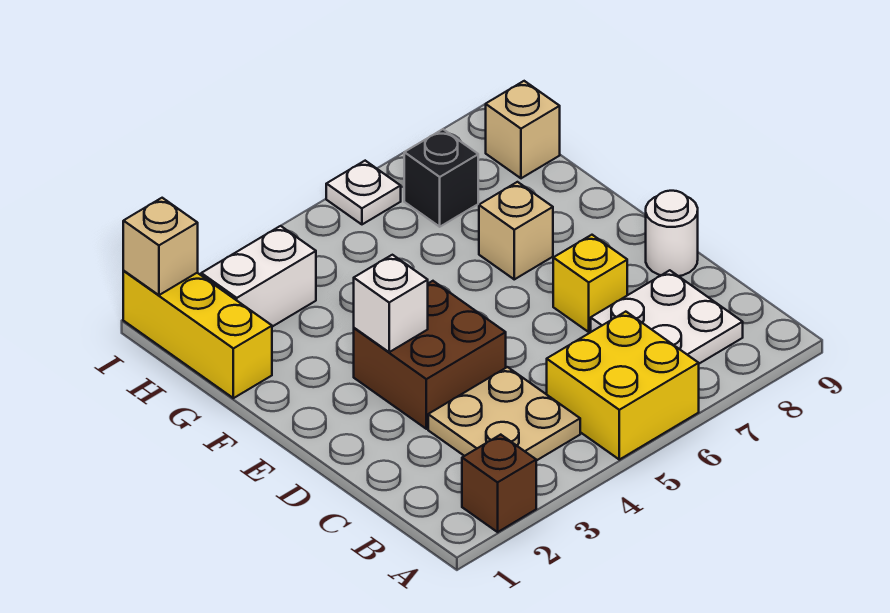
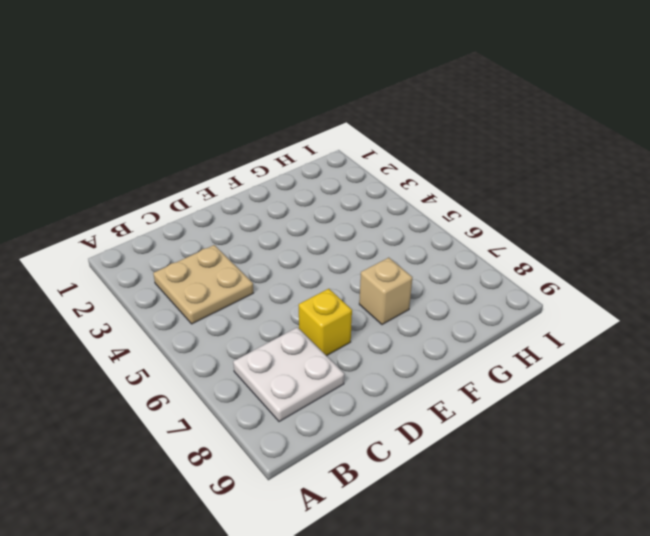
none -> brown 1x1 brick [462,435,536,532]
none -> yellow 2x2 brick [547,312,699,460]
none -> brown 2x2 brick [354,281,506,429]

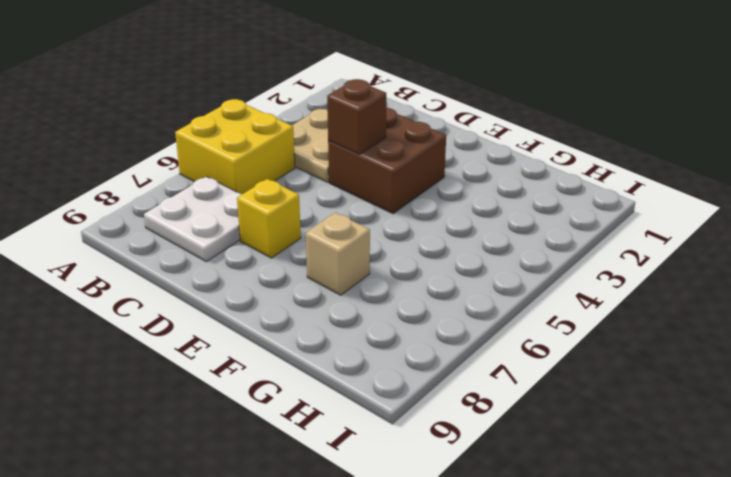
brown 1x1 brick [327,79,386,154] -> brown 1x1 brick moved to [462,435,536,532]
none -> white 1x1 round brick [646,191,698,276]
none -> yellow 1x3 brick [123,271,272,398]
none -> white 1x2 brick [201,226,316,327]

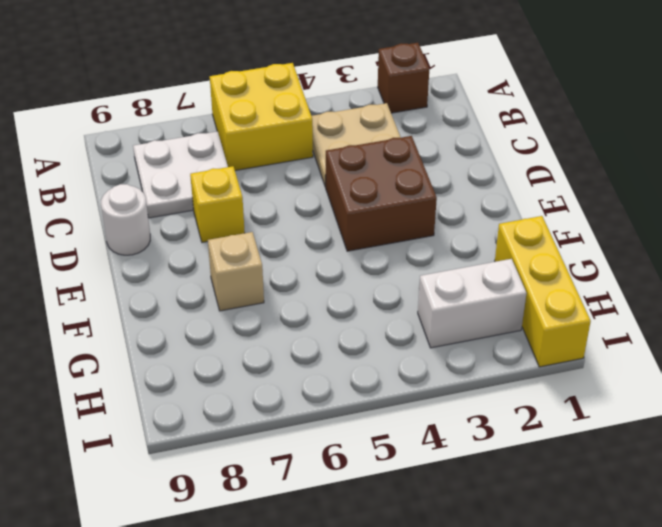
none -> black 1x1 brick [404,129,478,227]
none -> tan 1x1 brick [486,81,560,178]
none -> white 1x1 plate [326,161,401,224]

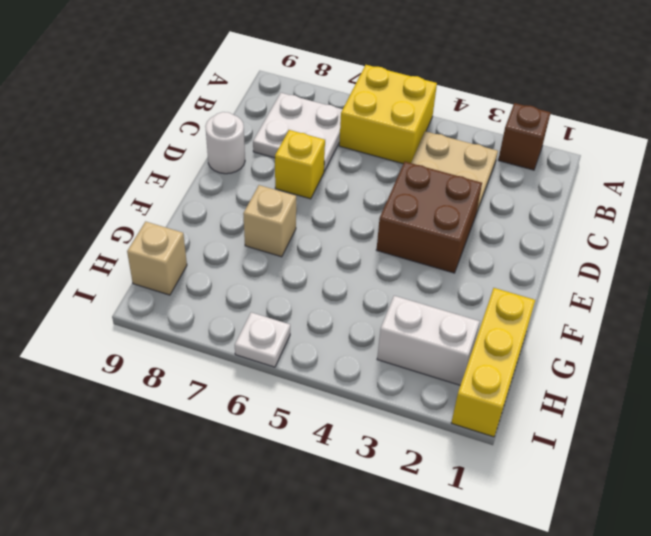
none -> black 1x1 brick [404,129,478,227]
none -> white 1x1 brick [354,255,428,352]
none -> tan 1x1 brick [123,198,198,295]

